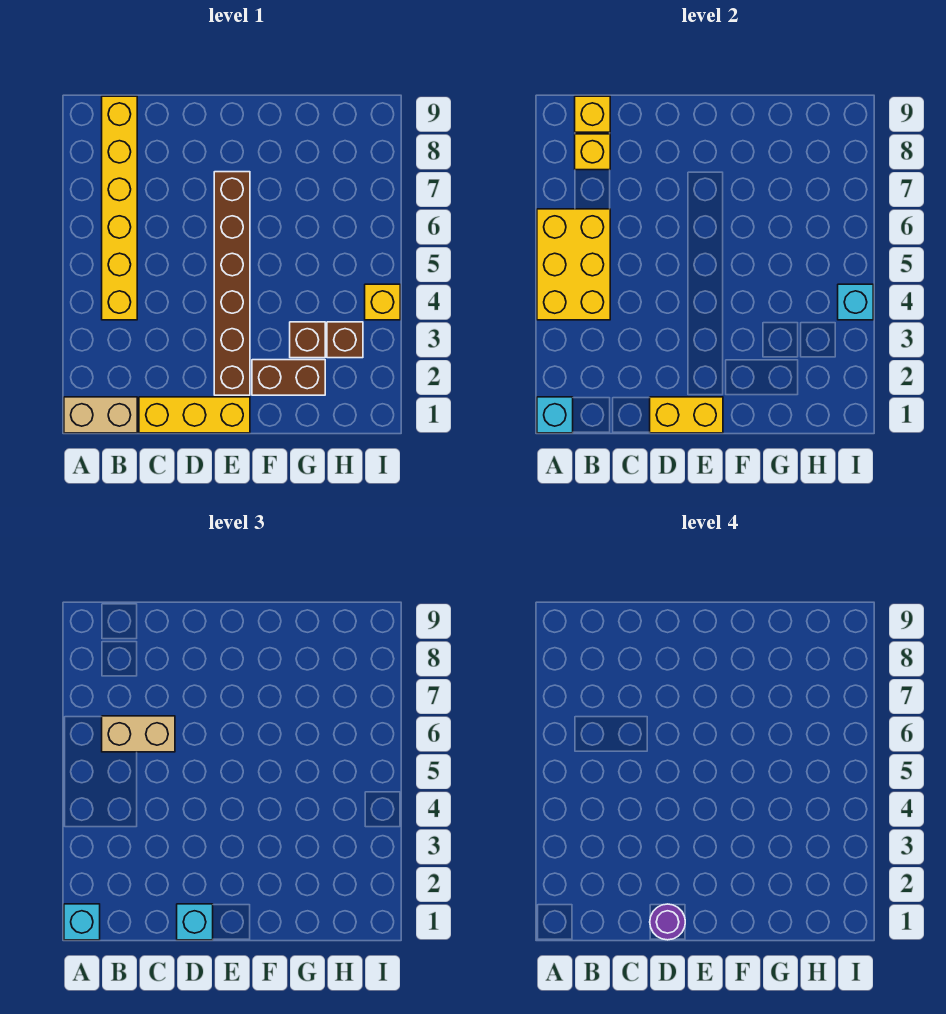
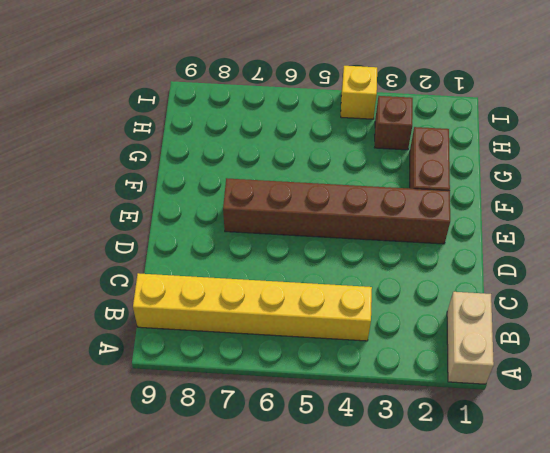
none -> yellow 1x3 brick [139,397,250,433]
none -> brown 1x1 brick [290,322,325,358]
none -> cyan 1x1 brick [537,397,573,433]

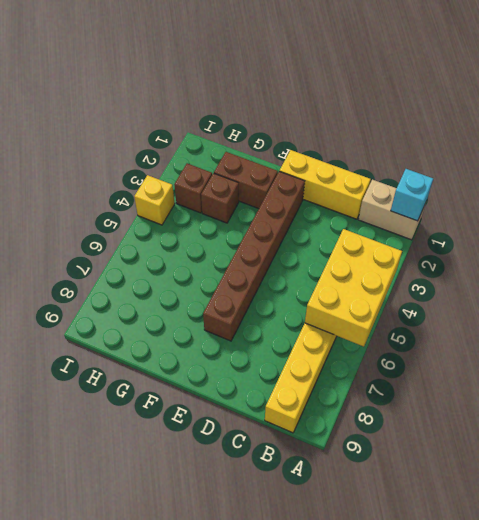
none -> yellow 1x1 brick [575,134,610,170]
none -> yellow 1x1 brick [575,96,610,132]
none -> yellow 1x2 brick [650,397,723,433]

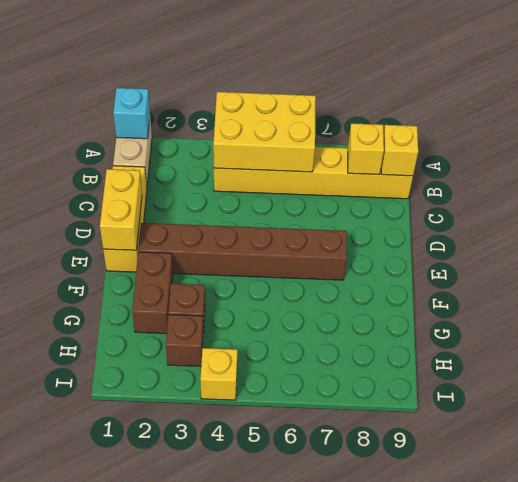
none -> cyan 1x1 brick [838,284,873,320]
none -> cyan 1x1 brick [64,904,100,940]
none -> tan 1x2 brick [102,716,175,752]

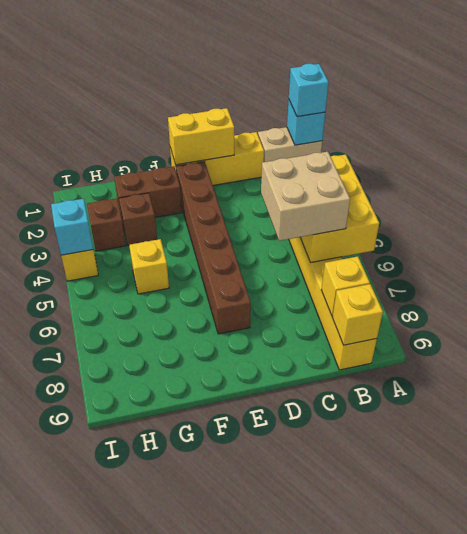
tan 2x2 brick [261,152,350,241] -> tan 1x2 brick [102,716,175,752]
yellow 1x1 brick [129,239,169,294] -> none
none -> cyan 1x1 brick [177,904,213,940]
none -> purple 1x1 round brick [650,904,685,940]

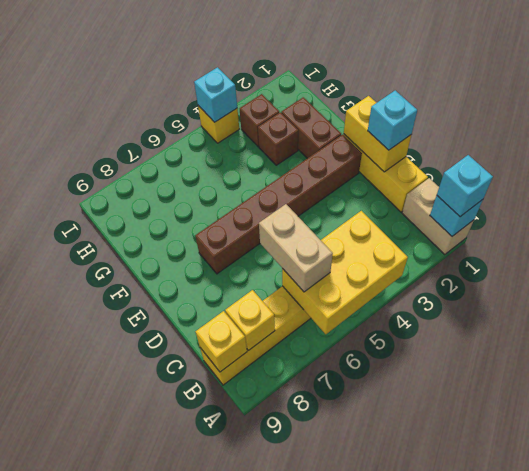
none -> purple 1x1 round brick [650,904,685,940]

